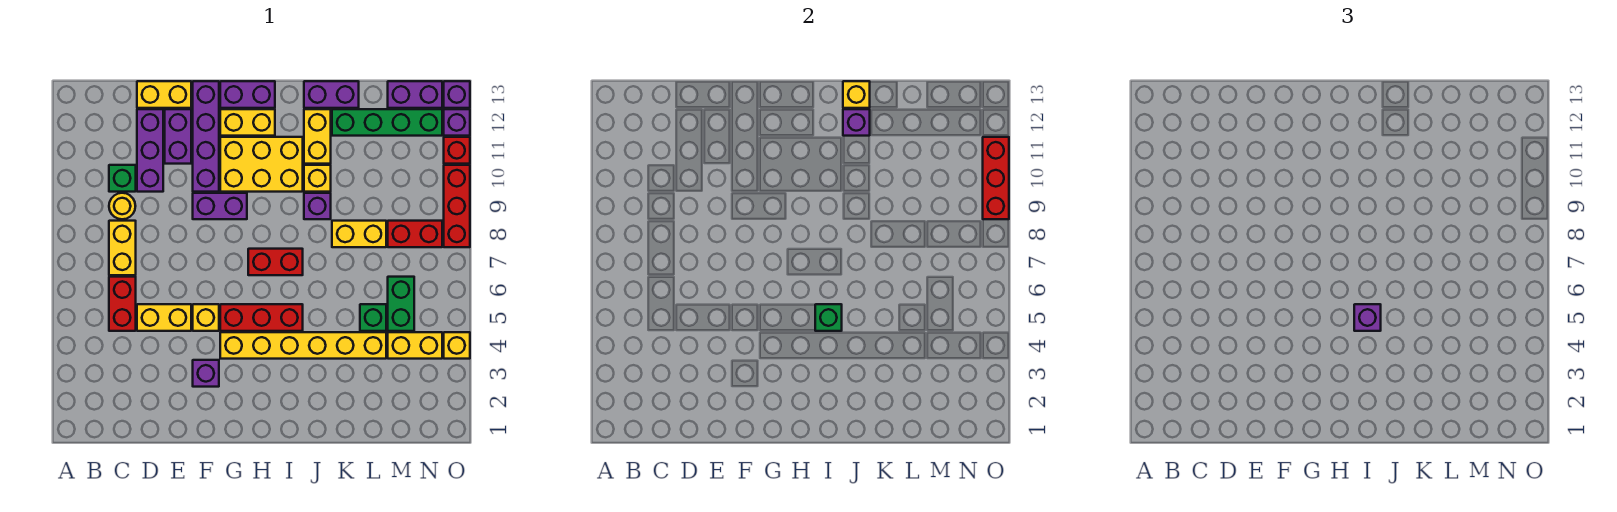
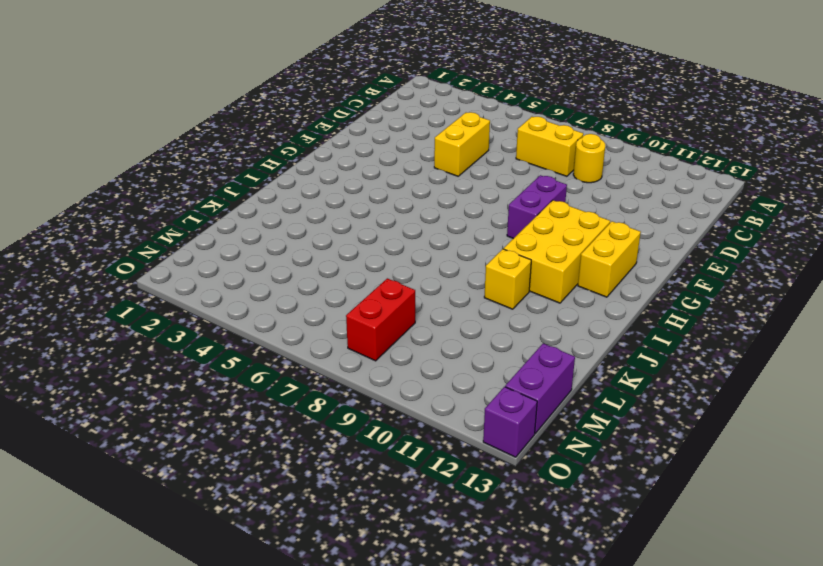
none -> red 1x2 brick [109,277,136,331]
none -> green 1x1 brick [109,165,136,192]
none -> purple 1x3 brick [137,109,163,192]
none -> yellow 1x2 brick [137,81,191,108]

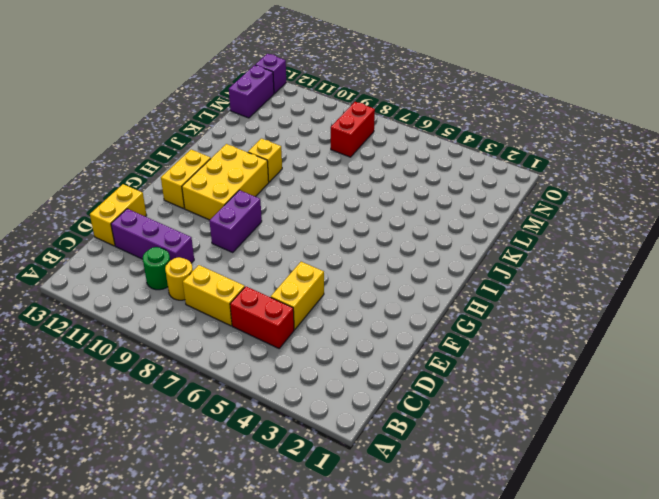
green 1x1 round brick [143,247,170,290] -> green 1x1 brick [109,165,136,192]
none -> purple 1x2 brick [165,109,191,164]
none -> purple 1x1 brick [193,360,219,387]
none -> yellow 1x1 brick [193,304,219,331]
none -> purple 1x4 brick [193,81,219,192]

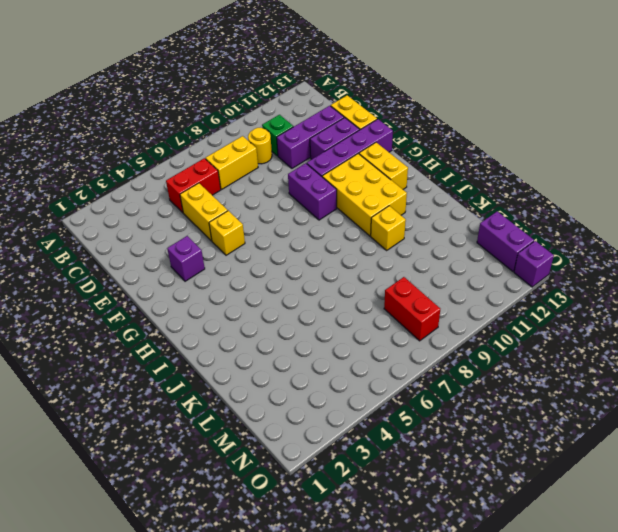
none -> yellow 1x6 brick [220,332,386,359]
none -> red 1x3 brick [220,304,303,331]
none -> purple 1x2 brick [220,81,275,108]
none -> red 1x2 brick [248,249,303,275]

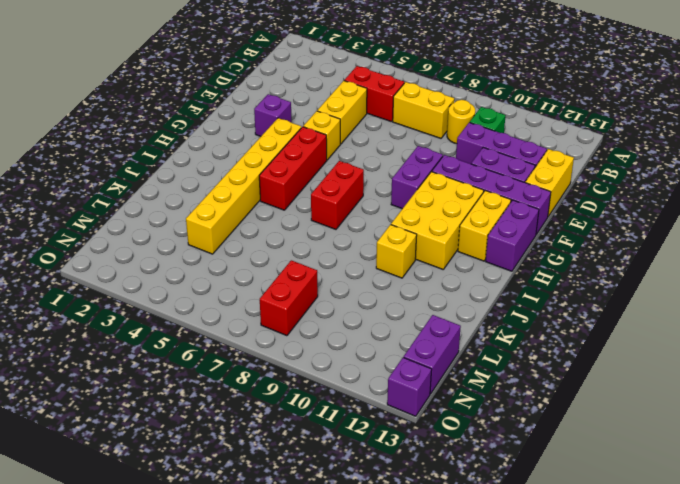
none -> purple 1x1 brick [304,193,331,219]
none -> yellow 1x2 brick [304,109,331,164]
none -> purple 1x2 brick [304,81,359,108]
none -> yellow 1x2 brick [332,221,386,247]

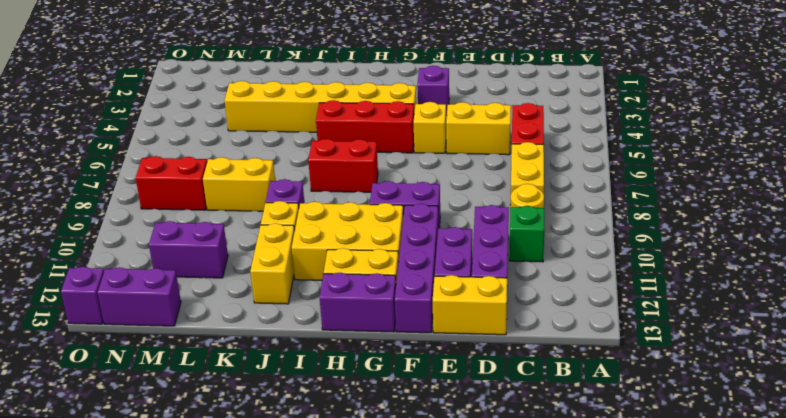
purple 1x2 brick [149,221,228,278] -> purple 1x2 brick moved to [304,81,359,108]
none -> green 1x4 brick [332,109,442,136]
none -> green 1x1 brick [360,304,386,331]
none -> yellow 1x2 brick [388,332,442,359]
none -> green 1x2 brick [388,277,414,331]

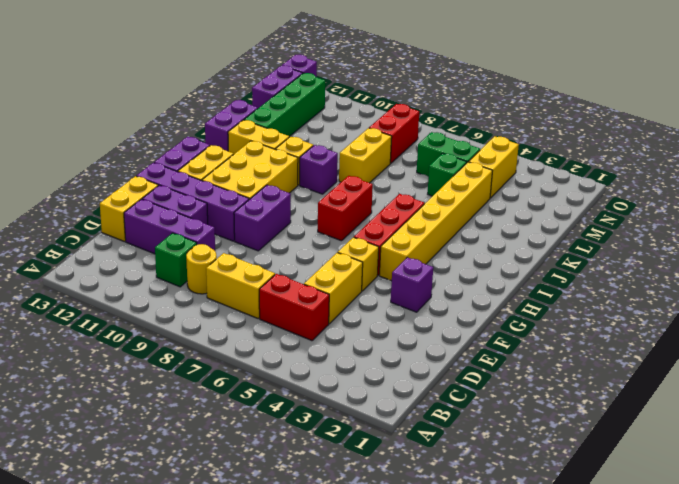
none -> yellow 1x1 brick [444,332,470,359]
none -> red 1x3 brick [444,165,470,247]
none -> red 1x1 brick [444,137,470,164]
none -> purple 1x1 brick [444,109,470,136]

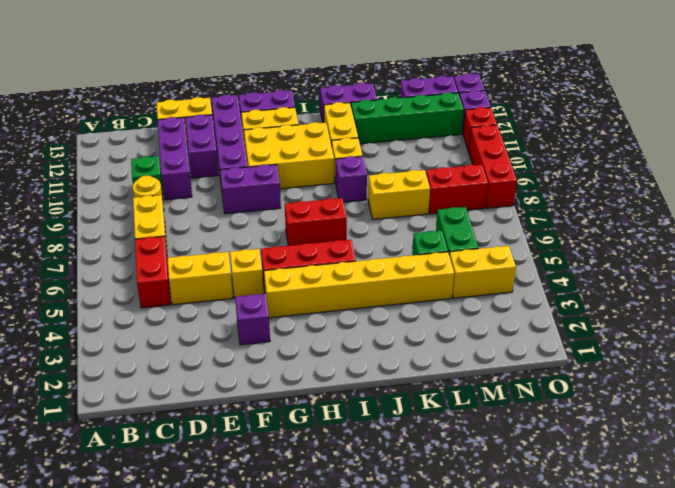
none -> yellow 1x1 brick [444,332,470,359]
none -> green 1x1 brick [815,304,842,331]
none -> purple 1x1 brick [843,109,870,136]
none -> yellow 1x1 brick [843,81,870,108]

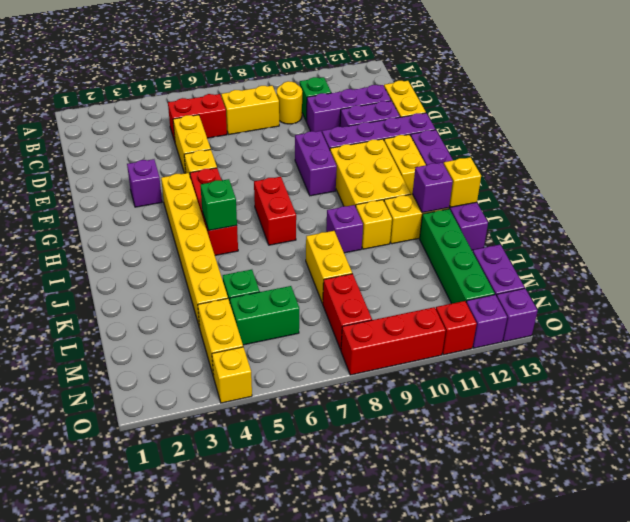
none -> red 1x3 brick [983,137,1009,219]
none -> purple 1x1 brick [1354,304,1381,331]

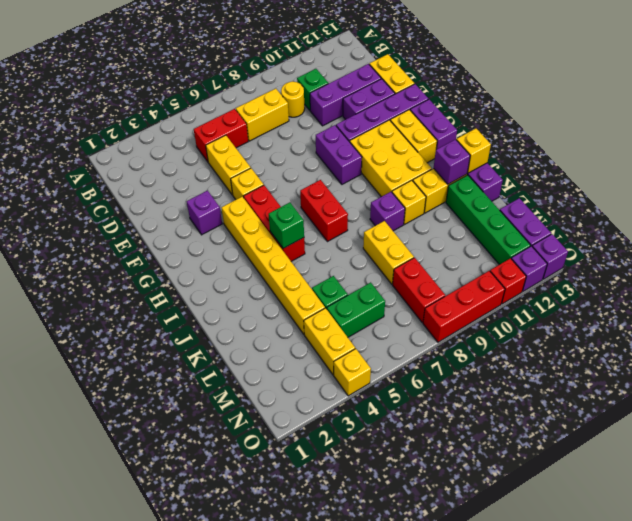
none -> red 1x3 brick [983,137,1009,219]
none -> purple 1x1 brick [1354,304,1381,331]

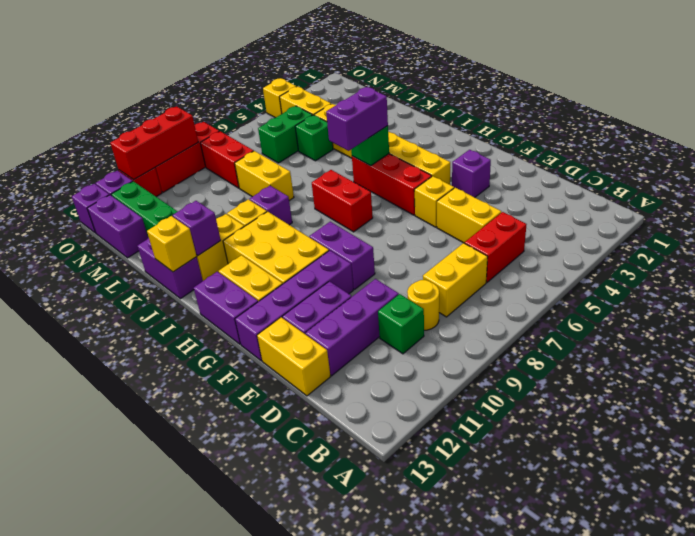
purple 1x2 brick [326,87,388,151] -> purple 1x1 brick [1354,304,1381,331]

